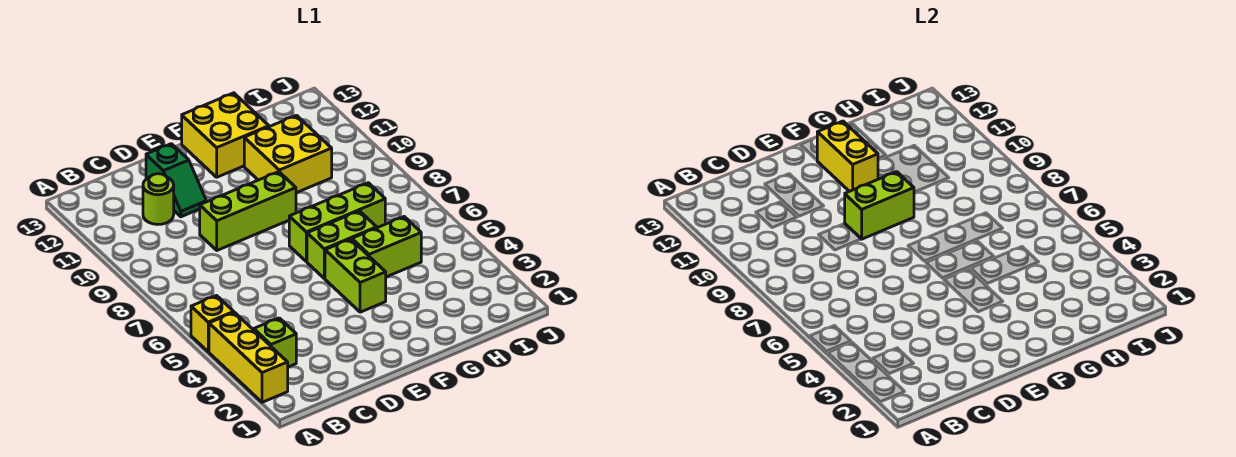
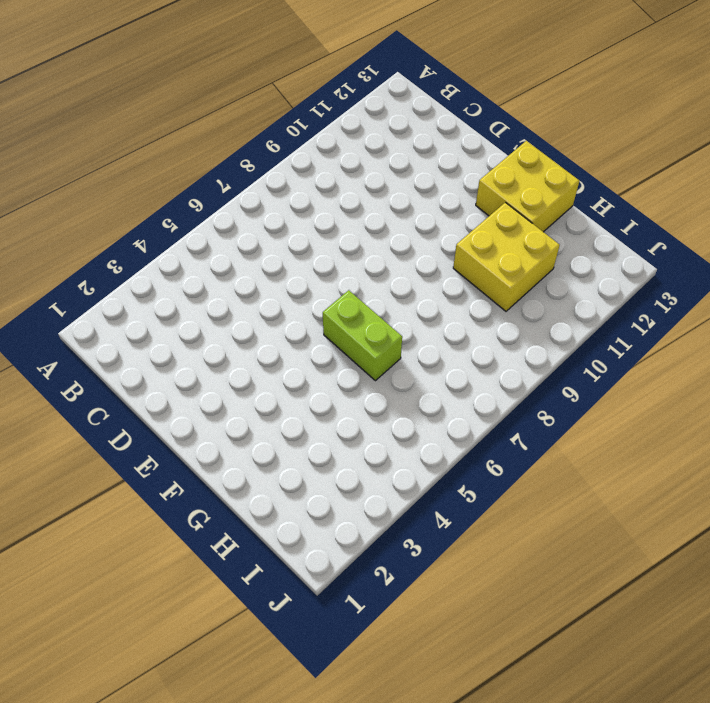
none -> yellow 1x3 brick [209,312,288,402]
none -> yellow 1x1 brick [191,296,234,352]
none -> lime 1x1 brick [254,318,296,367]

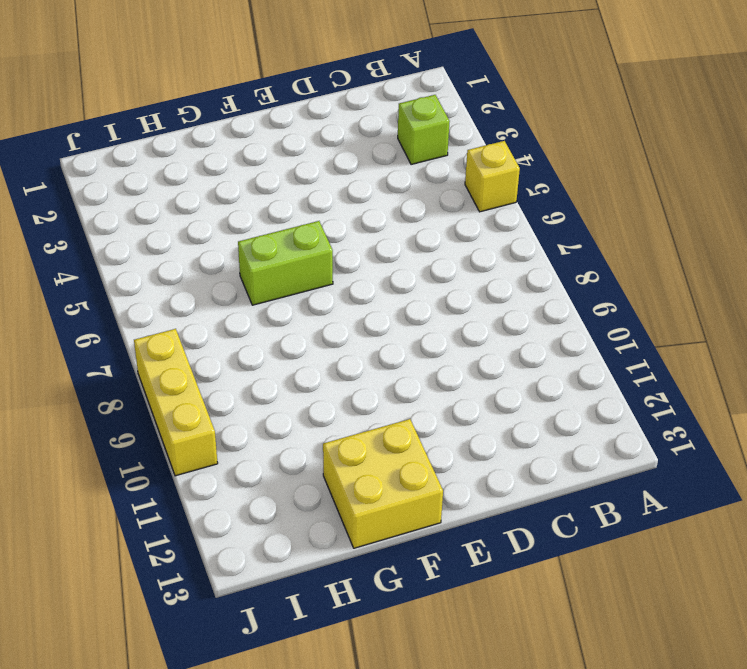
yellow 1x3 brick [134,329,218,476] -> yellow 1x3 brick moved to [209,312,288,402]
none -> lime 1x1 round brick [143,174,174,224]
none -> lime 1x3 brick [200,172,296,250]
none -> green 1x2 slope [146,144,206,217]

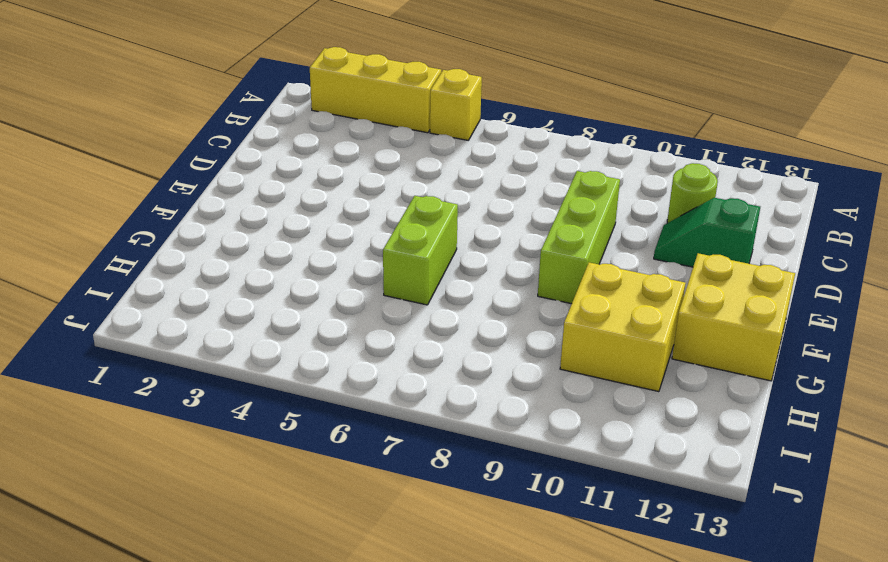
none -> lime 1x1 brick [254,318,296,367]
none -> lime 1x2 brick [325,239,386,312]
none -> lime 1x3 brick [289,183,385,262]

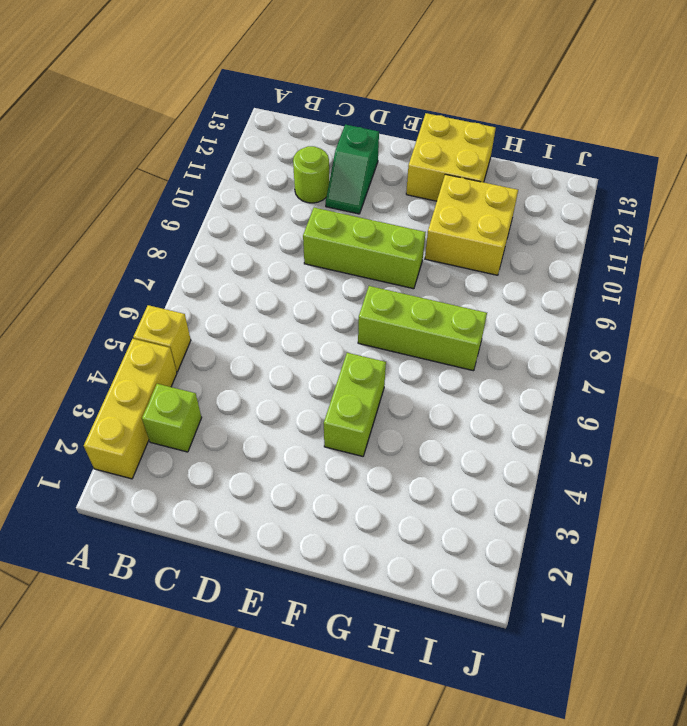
none -> lime 1x2 brick [307,211,377,278]
none -> lime 1x2 brick [352,217,421,277]
none -> lime 1x2 brick [845,172,914,239]

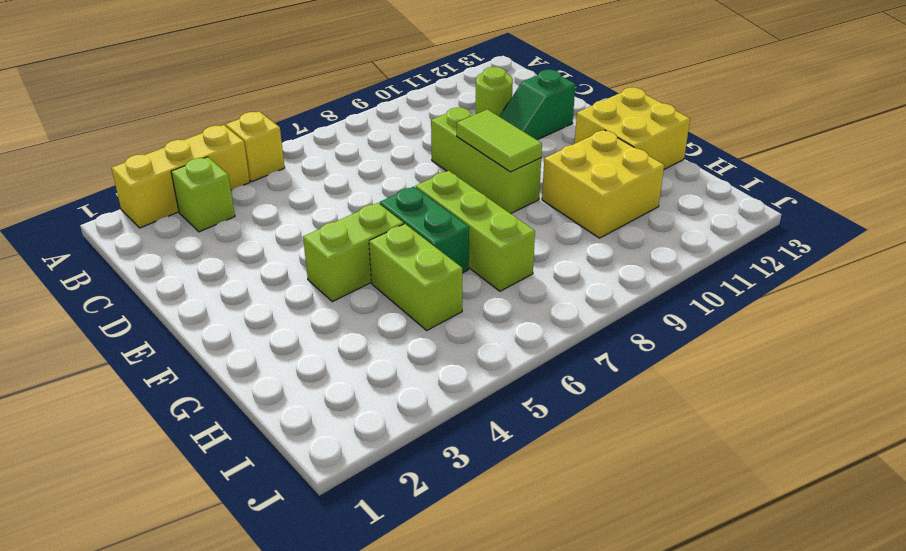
lime 1x2 tile [457,110,542,172] -> lime 1x2 brick [845,172,914,239]
green 1x2 brick [380,187,469,273] -> lime 1x2 brick [307,211,377,278]
none -> yellow 1x2 brick [817,121,878,191]

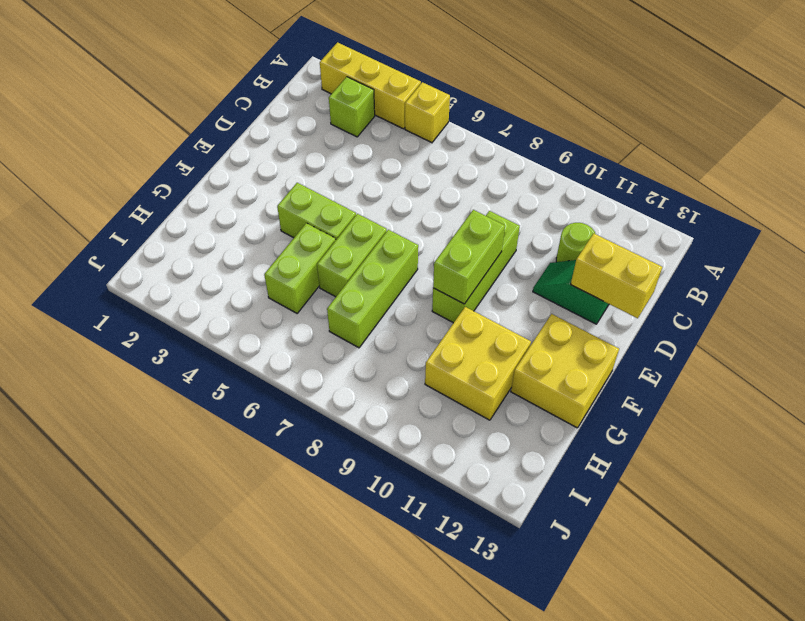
yellow 1x2 brick [571,234,662,318] -> yellow 1x2 brick moved to [817,121,878,191]

